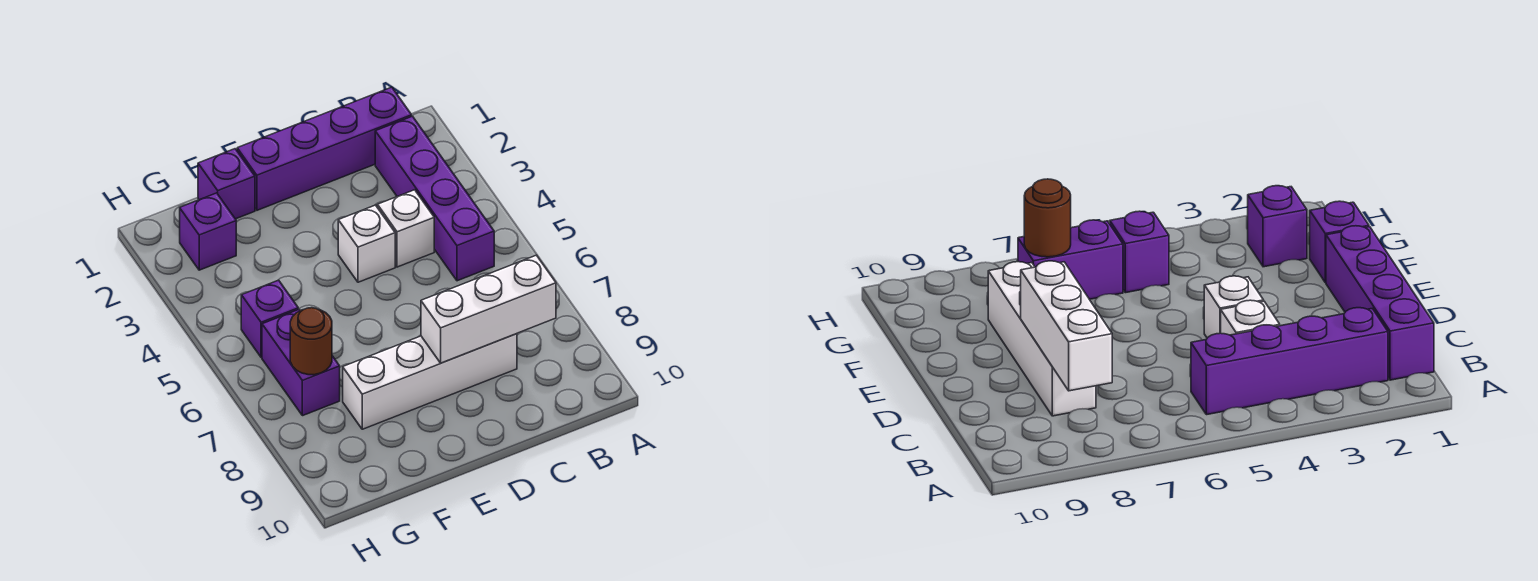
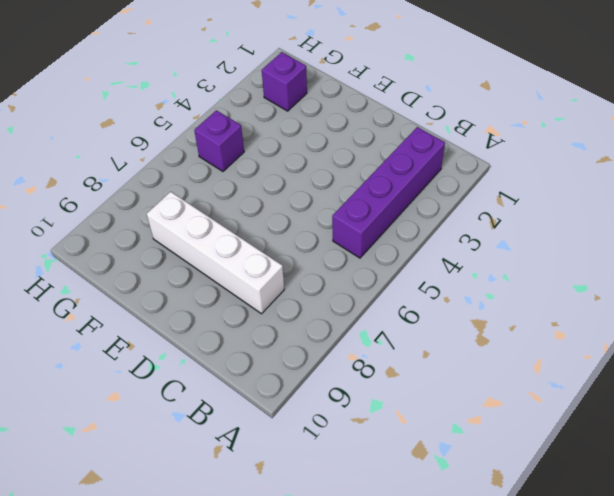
none -> purple 1x4 brick [237,87,412,210]
none -> white 1x1 brick [377,190,434,267]

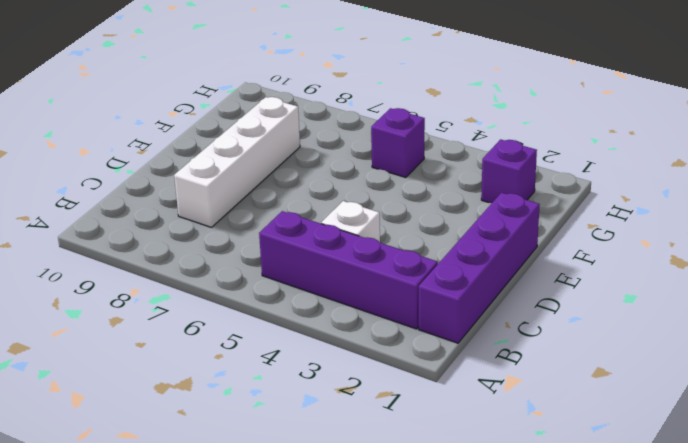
none -> white 1x1 brick [338,205,395,282]
none -> purple 1x1 brick [198,149,255,219]

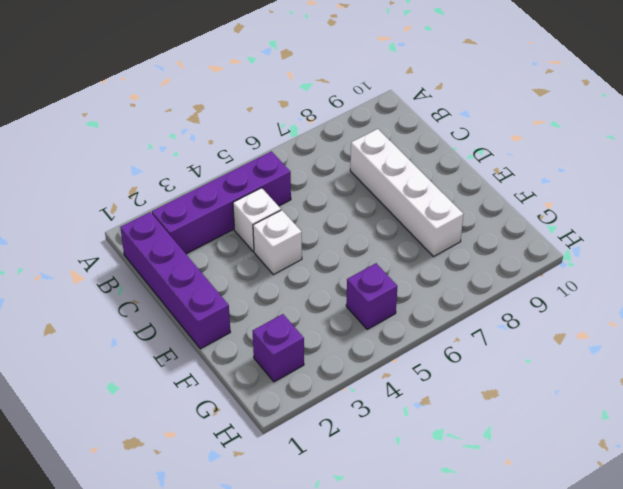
none -> purple 1x1 brick [198,149,255,219]
none -> purple 1x2 brick [262,309,340,416]

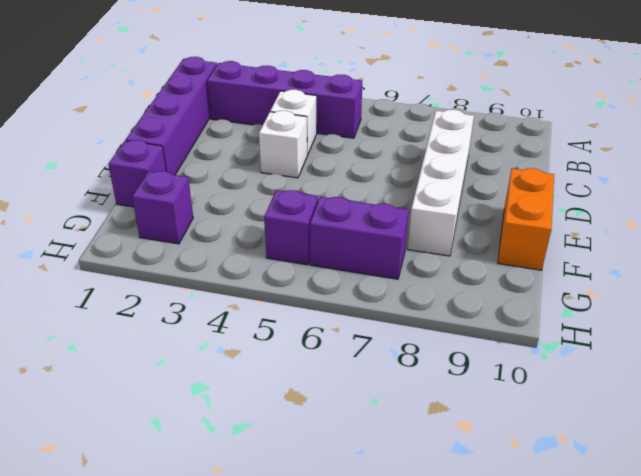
orange 1x2 brick [498,168,554,270] -> none
none -> white 1x3 brick [421,255,556,363]
none -> brown 1x1 round brick [290,308,332,375]

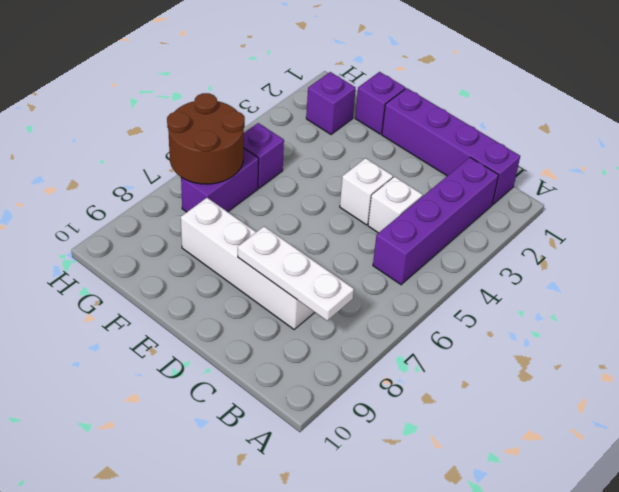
white 1x3 plate [238,227,354,321] -> white 1x3 brick [421,255,556,363]
brown 2x2 round brick [167,93,245,184] -> brown 1x1 round brick [290,308,332,375]

